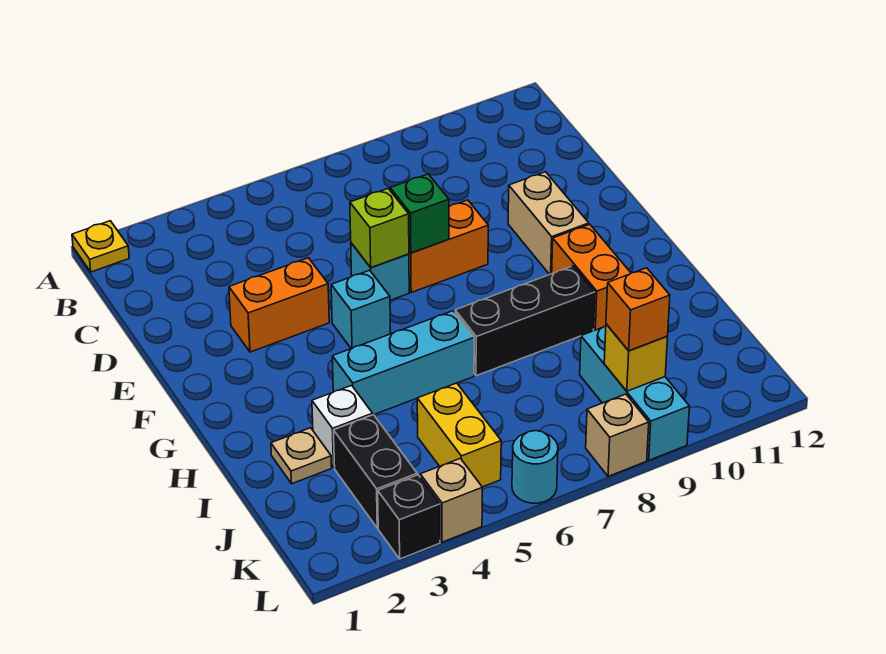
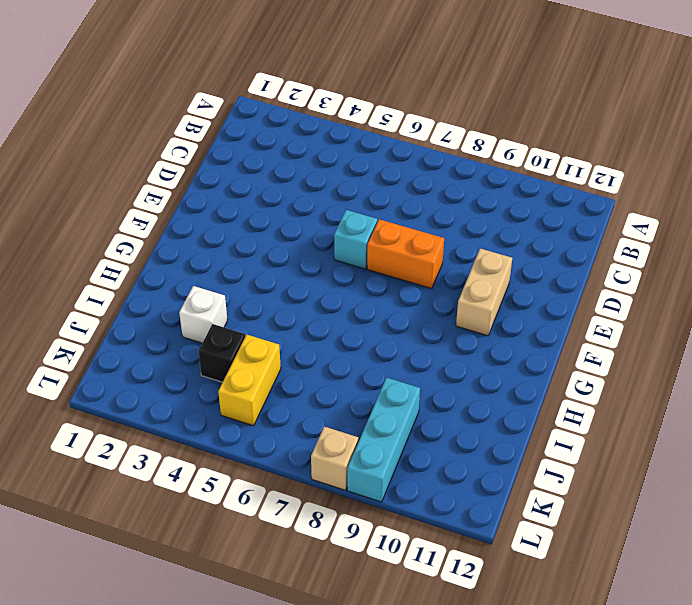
black 1x1 brick [199,324,245,382] -> black 1x1 brick moved to [378,475,440,559]
none -> yellow 1x1 plate [72,221,129,272]
none -> orange 1x2 brick [229,258,329,352]
none -> cyan 1x1 brick [331,270,391,349]

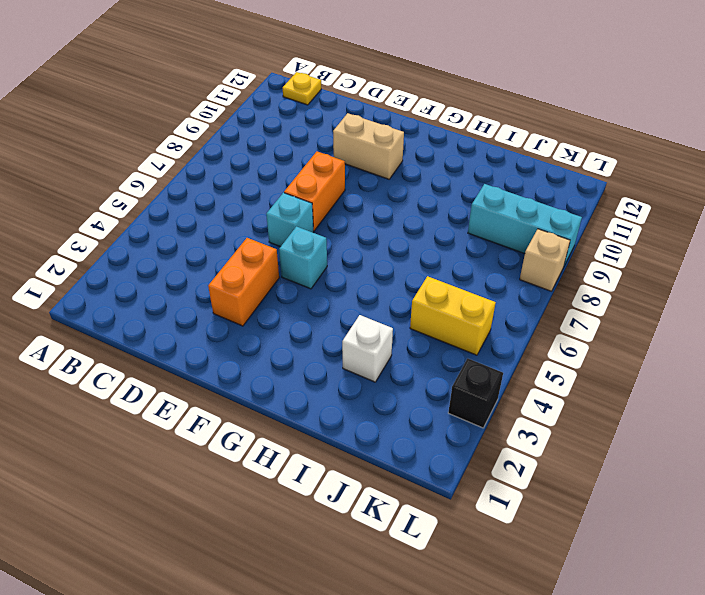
yellow 1x1 plate [283,72,321,105] -> yellow 1x1 plate moved to [72,221,129,272]
none -> orange 1x2 brick [552,224,631,330]
none -> cyan 1x3 brick [332,311,474,415]
none -> black 1x3 brick [455,266,595,376]

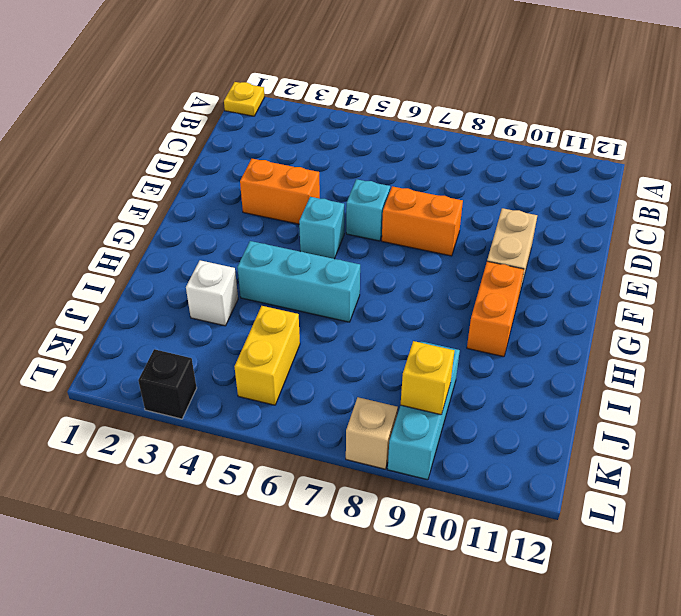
none -> black 1x3 brick [455,266,595,376]
none -> tan 1x1 plate [271,428,332,484]
none -> black 1x2 brick [334,415,417,528]

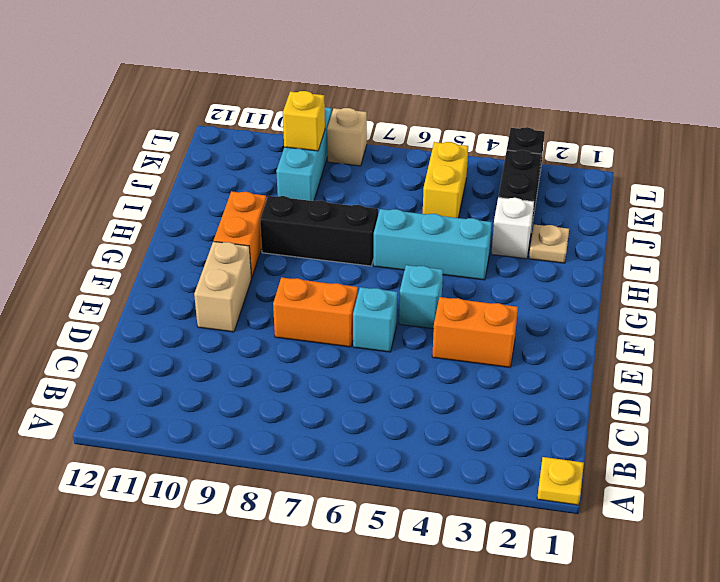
none -> tan 1x1 brick [420,458,482,542]
none -> cyan 1x1 round brick [512,431,558,503]
none -> lime 1x1 brick [350,189,409,268]

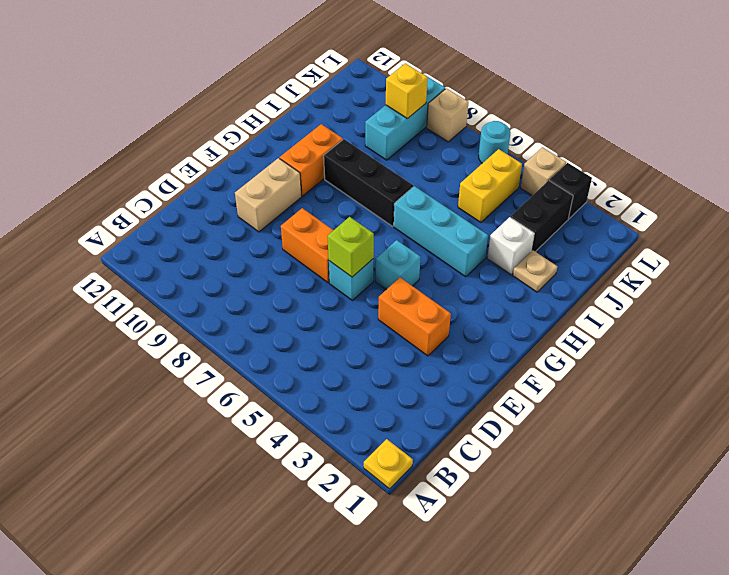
none -> green 1x1 brick [390,174,449,253]
none -> orange 1x1 brick [606,268,670,351]

